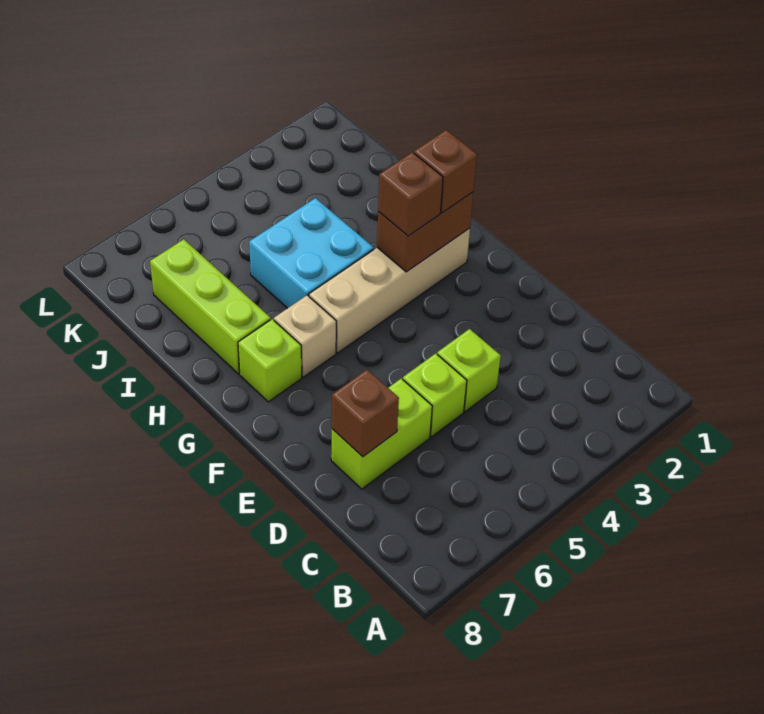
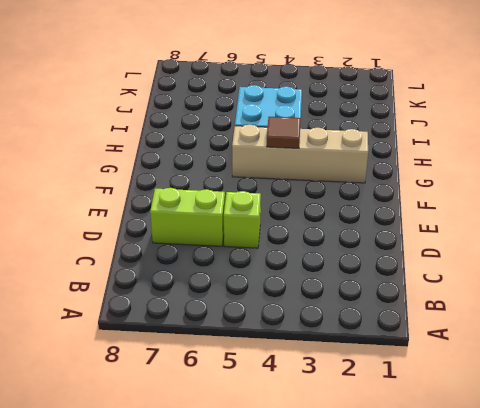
brown 1x1 tile [267,117,301,148] -> none
none -> lime 1x1 brick [437,329,501,412]
none -> tan 1x1 brick [274,295,336,377]
none -> lime 1x1 brick [238,319,302,402]

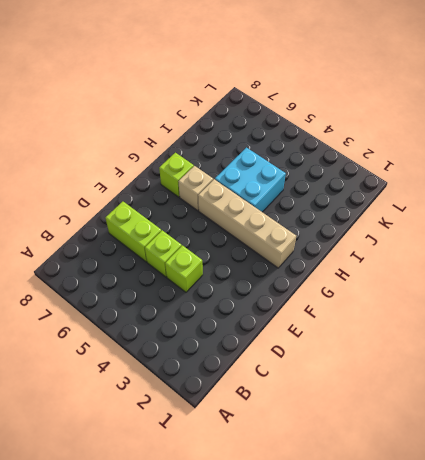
none -> lime 1x3 brick [150,239,271,374]
none -> brown 1x1 brick [332,370,399,457]
none -> brown 1x2 brick [377,192,473,272]

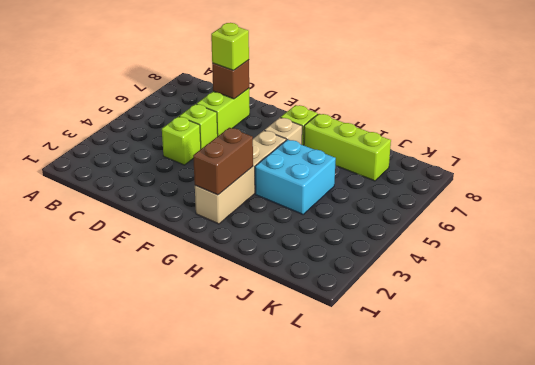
lime 1x1 brick [211,23,249,70] -> none
none -> brown 1x1 brick [414,130,477,213]
none -> brown 1x1 brick [378,152,443,236]

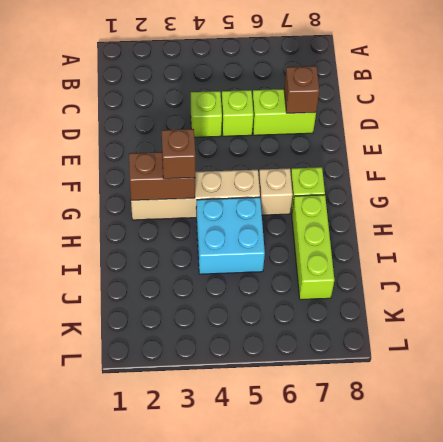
none -> brown 1x1 brick [414,130,477,213]

